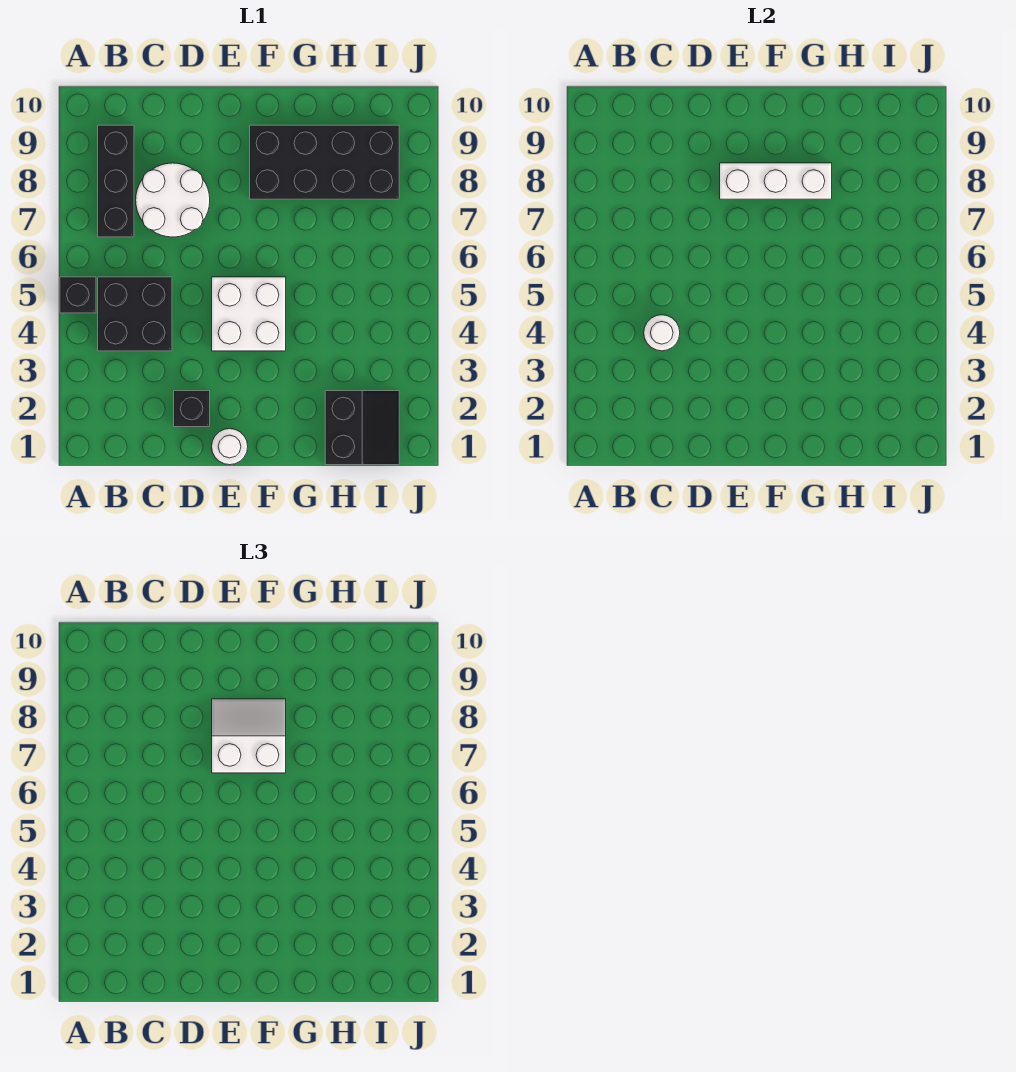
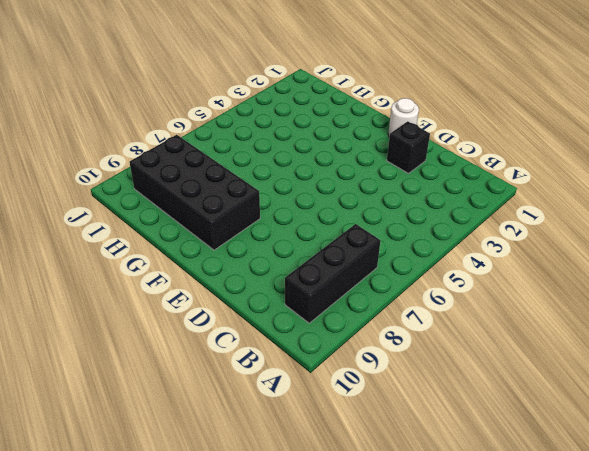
none -> black 1x1 brick [60,277,96,313]
none -> black 2x2 brick [98,277,172,351]
none -> white 2x2 round brick [136,163,210,237]

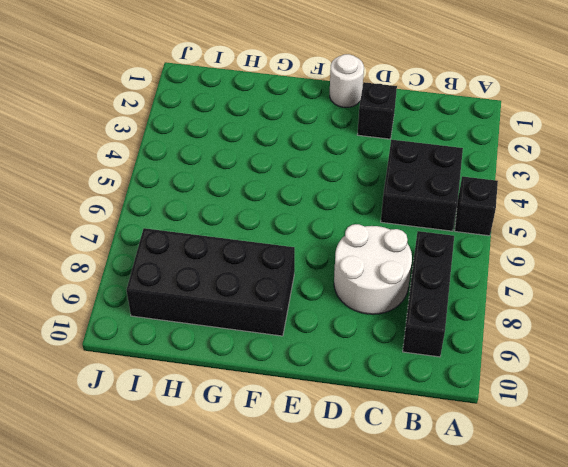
none -> white 2x2 brick [212,277,286,351]
none -> black 2x2 slope [325,391,399,465]
none -> white 1x1 round brick [644,315,680,351]

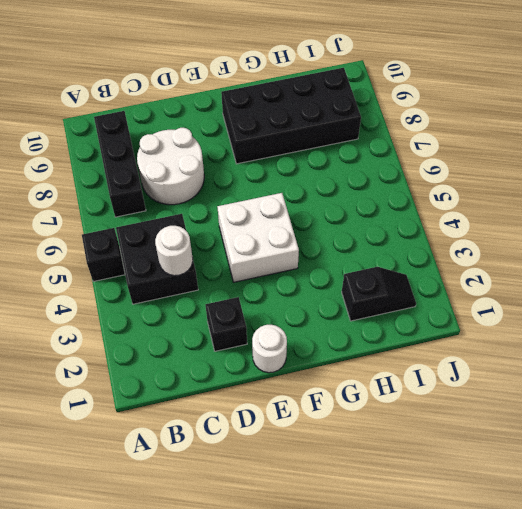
black 1x2 slope [342,267,416,321] -> black 2x2 slope [325,391,399,465]
none -> white 1x3 brick [720,163,832,199]
none -> white 2x2 slope [212,699,286,773]

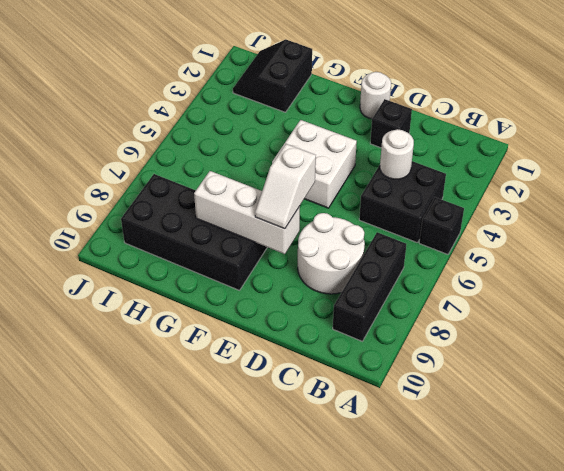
white 1x2 slope [255,144,316,229] -> white 2x2 slope [212,699,286,773]

